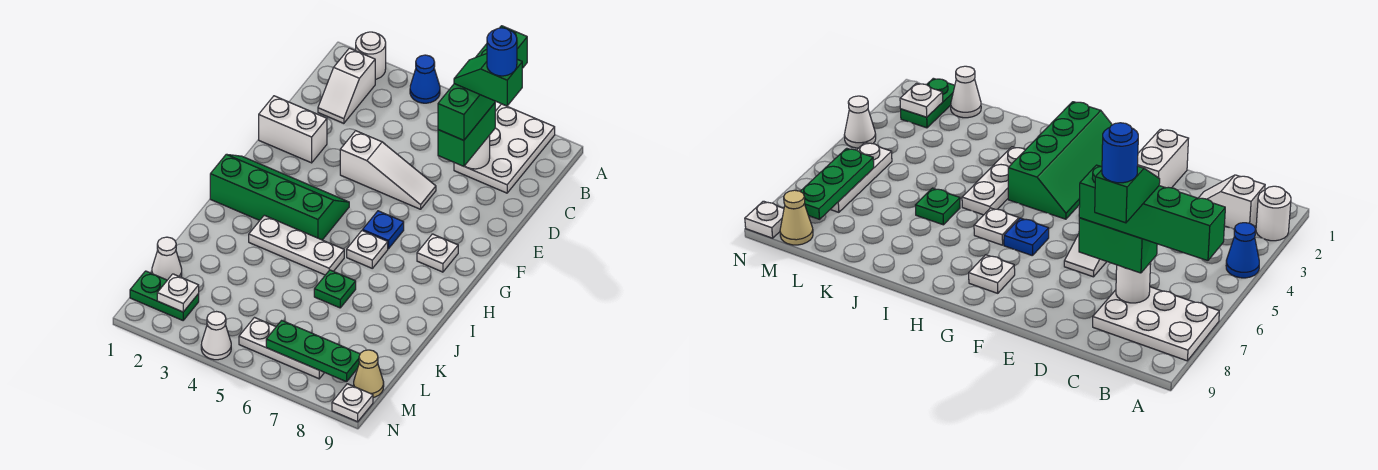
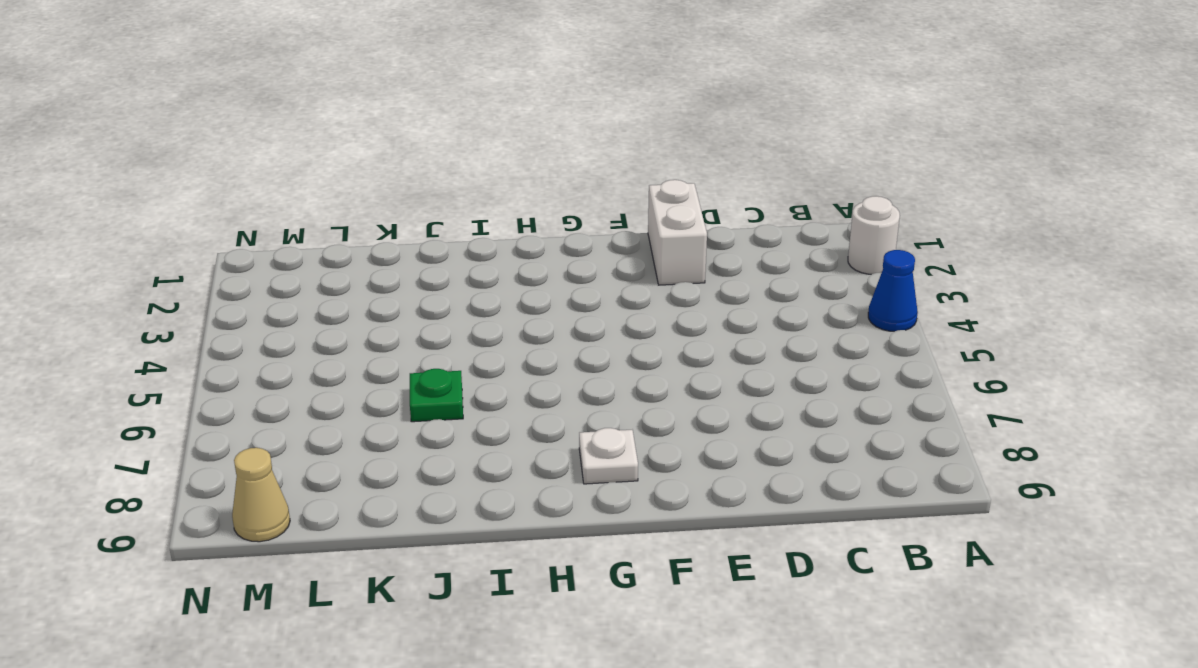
none -> white 2x3 plate [454,104,555,193]
none -> white 1x2 slope [318,48,375,123]
none -> white 1x3 slope [340,131,436,209]

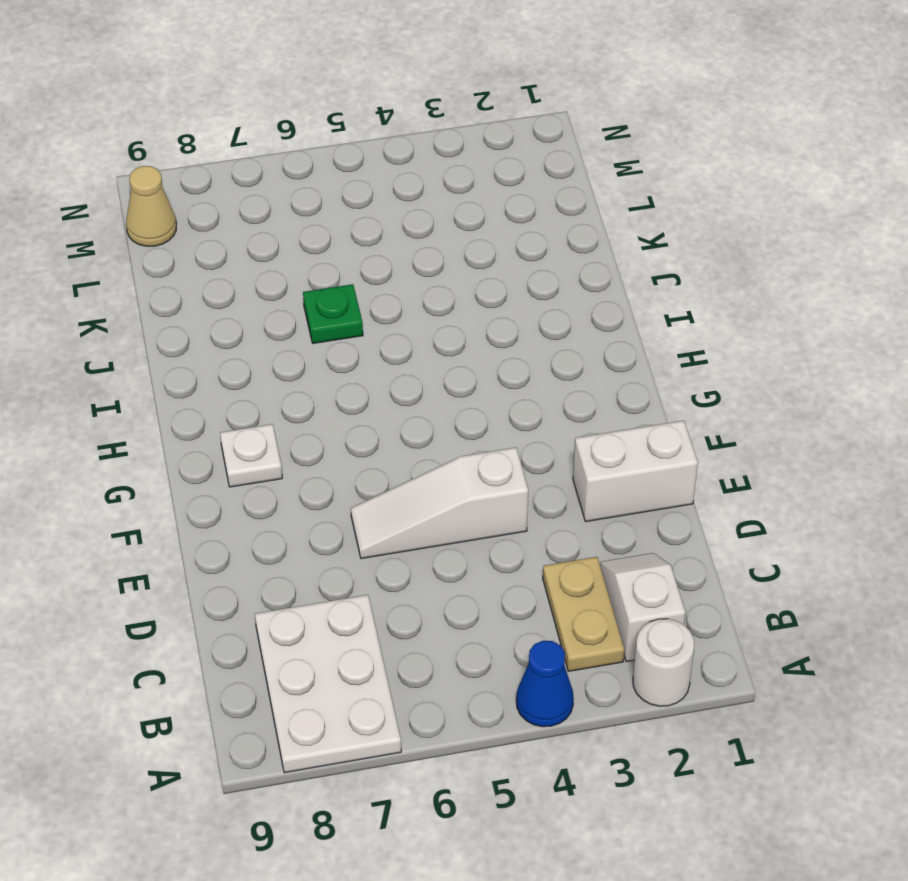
tan 1x2 plate [543,557,624,671] -> none
none -> green 2x4 slope [210,154,349,240]
none -> blue 1x1 plate [363,211,404,249]
none -> white 1x1 plate [347,231,388,268]

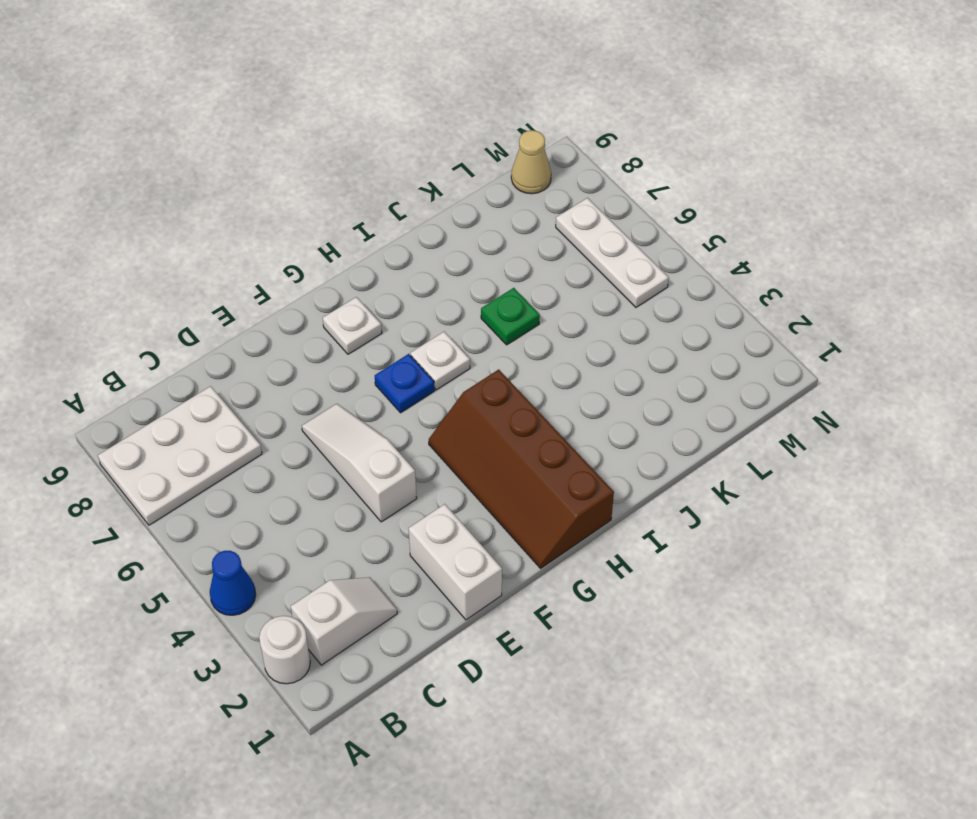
brown 2x4 slope [429,370,614,568] -> green 2x4 slope [210,154,349,240]
none -> white 1x3 plate [249,215,344,275]
none -> white 1x1 cone [152,237,182,280]
none -> green 1x2 plate [130,271,199,320]

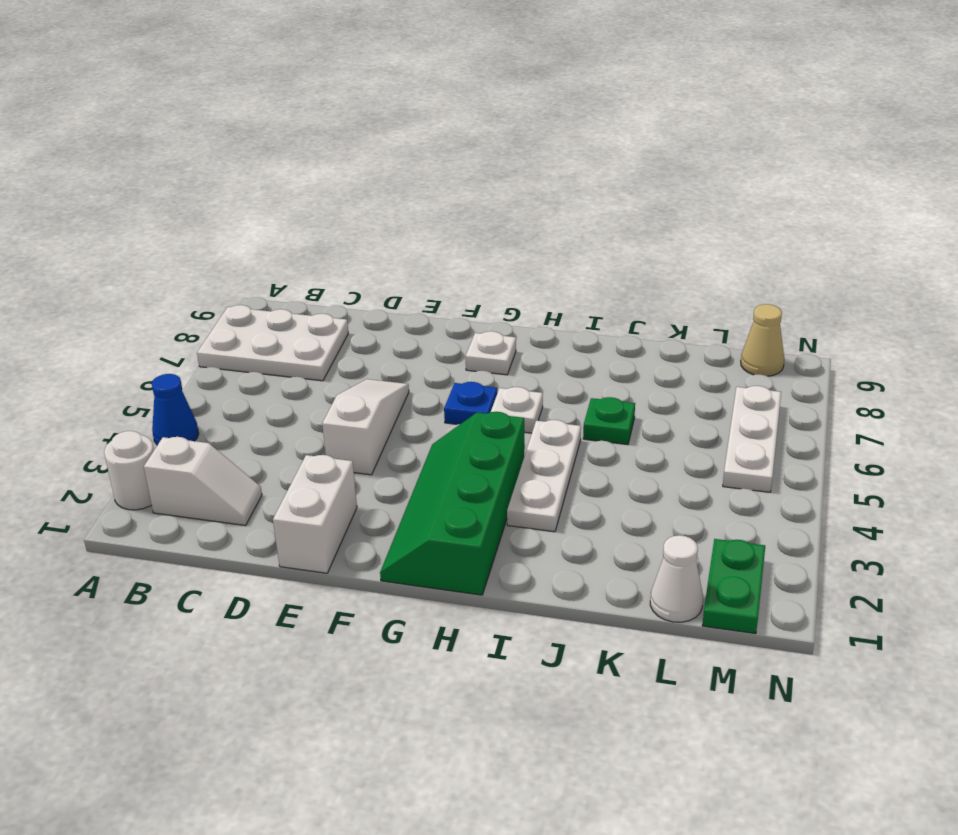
none -> white 1x1 cone [201,312,231,360]
none -> white 1x1 plate [332,384,373,422]
none -> white 1x1 round brick [465,135,490,169]

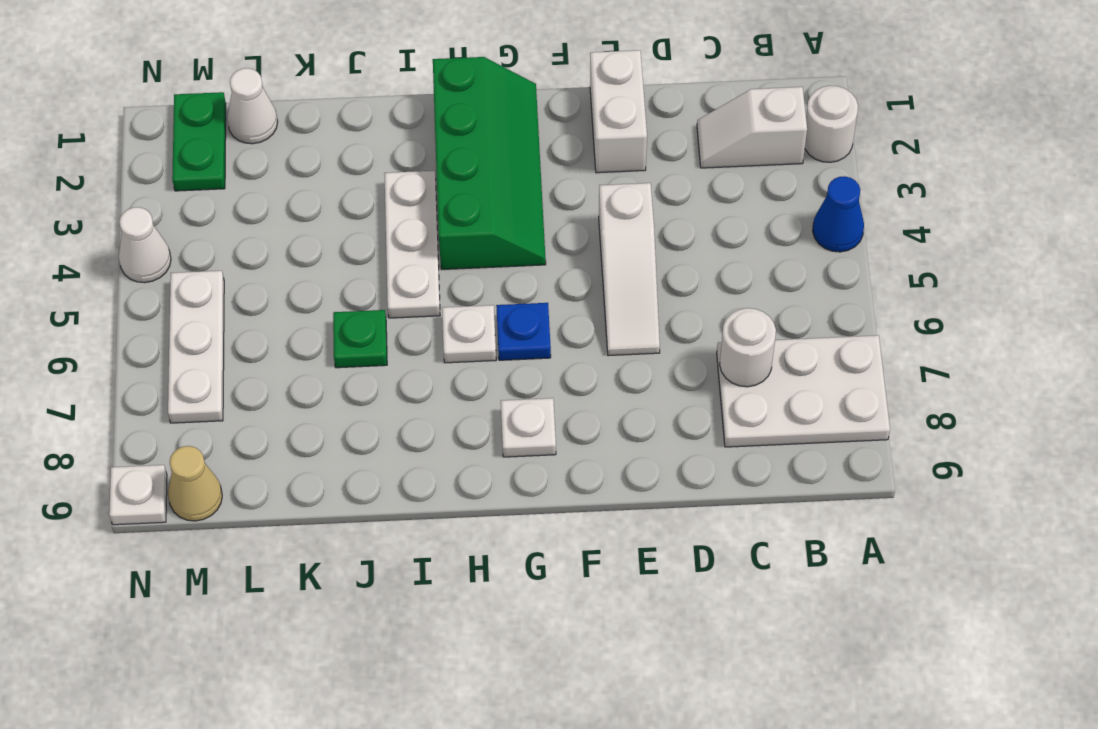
none -> white 1x1 plate [157,274,199,312]
none -> green 1x3 plate [266,320,360,382]
none -> green 1x2 brick [438,103,495,166]

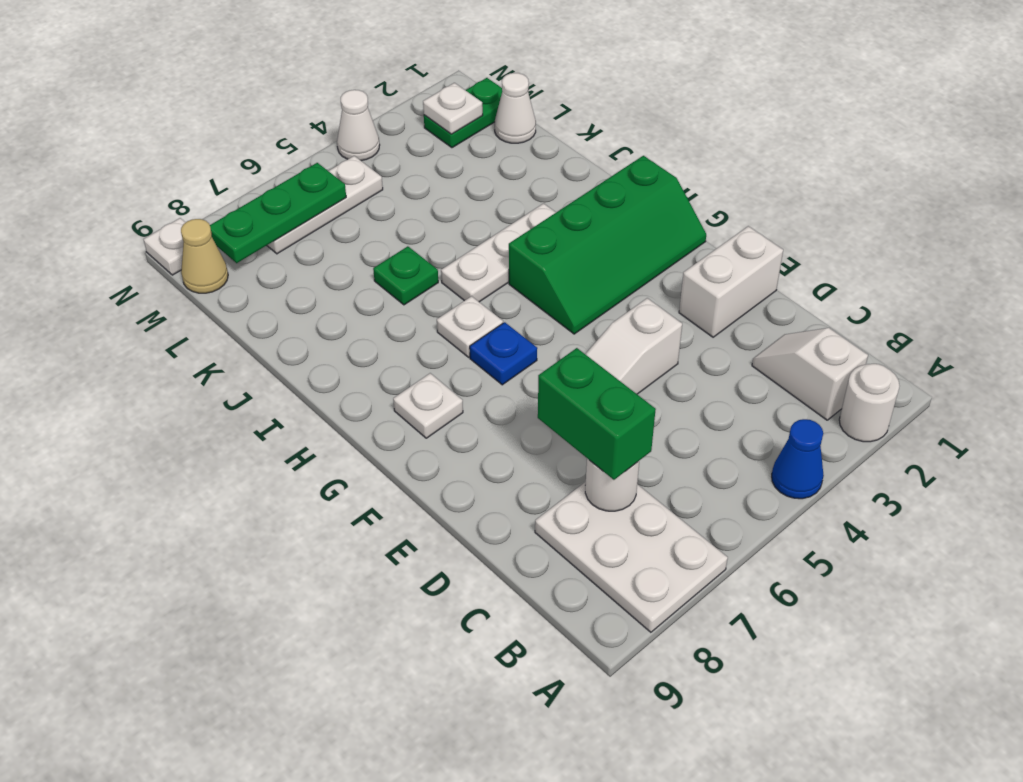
none -> green 1x4 brick [438,26,527,140]
none -> green 1x2 slope [454,54,522,106]
none -> blue 1x1 round brick [487,28,517,76]

